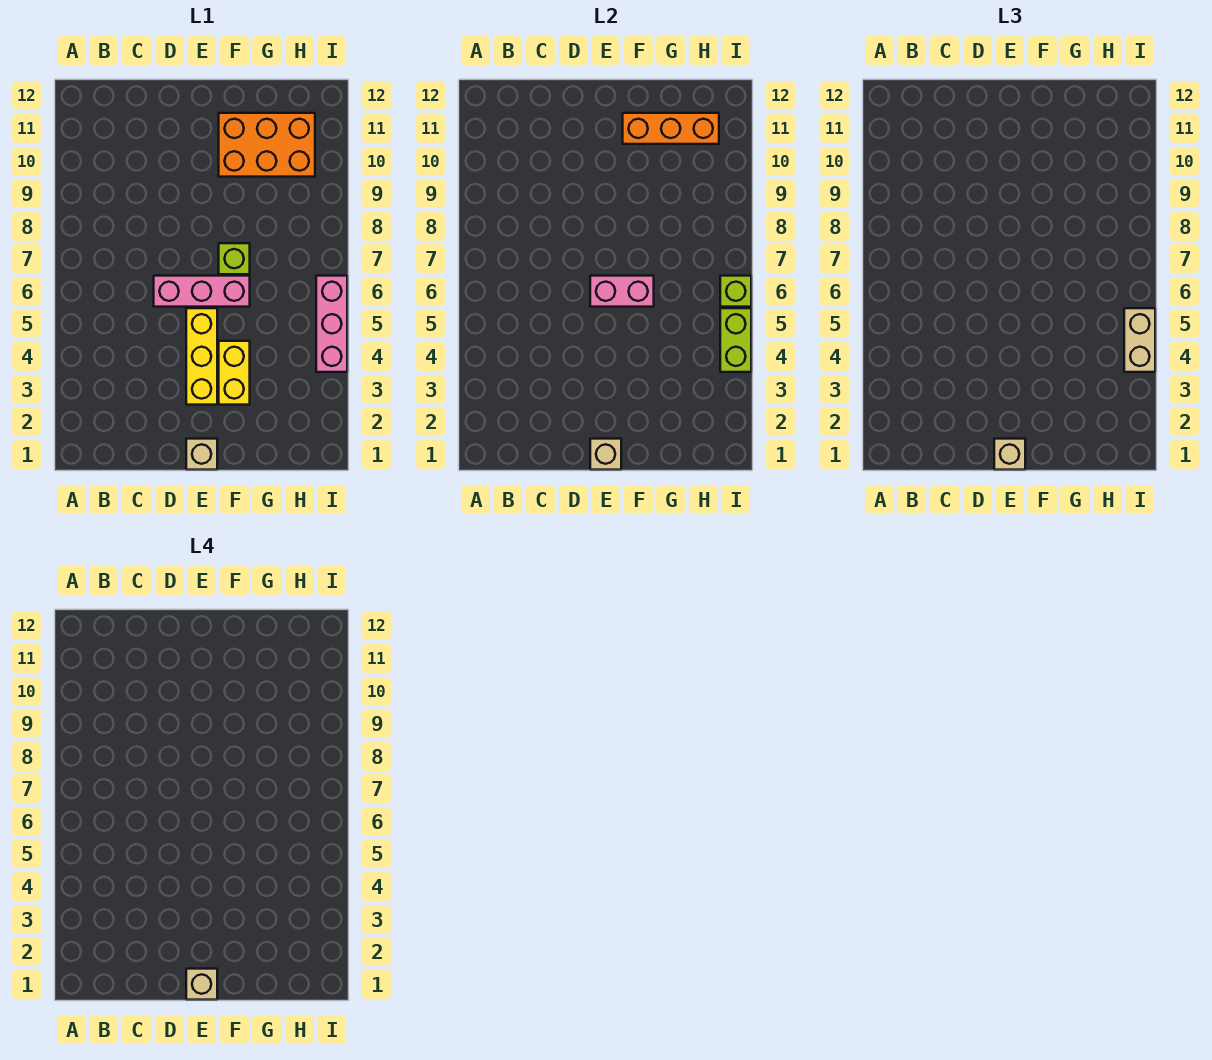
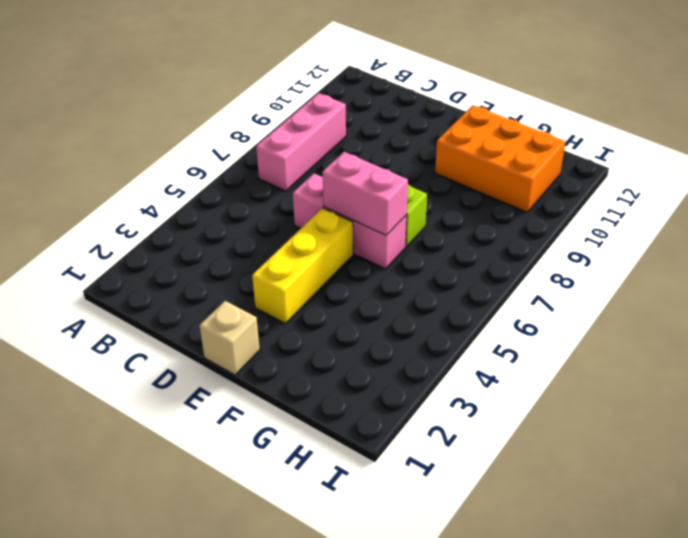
pink 1x3 brick [256,93,346,191] -> pink 1x3 brick moved to [316,276,347,372]
none -> yellow 1x2 brick [219,341,250,405]
none -> tan 1x1 brick [590,439,621,470]
none -> orange 1x3 brick [623,113,719,144]

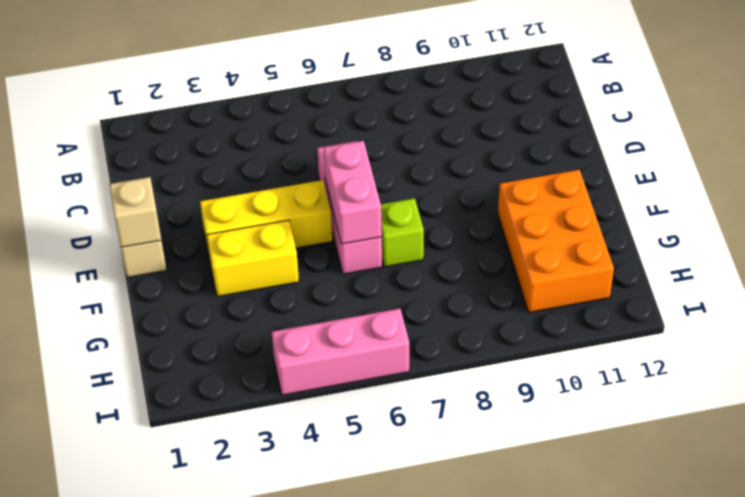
none -> orange 1x3 brick [623,113,719,144]
none -> lime 1x2 brick [720,308,751,372]
none -> lime 1x1 brick [720,276,751,307]

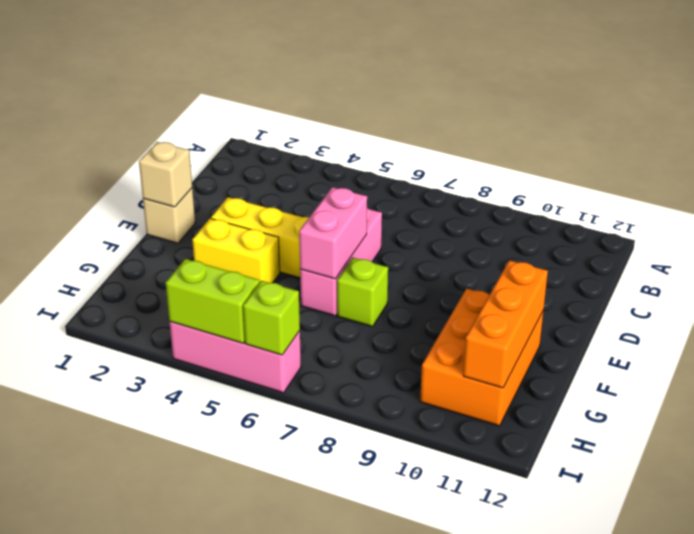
none -> tan 1x1 brick [994,439,1025,470]
none -> tan 1x2 brick [1124,308,1155,372]
none -> tan 1x1 brick [186,969,217,1000]

